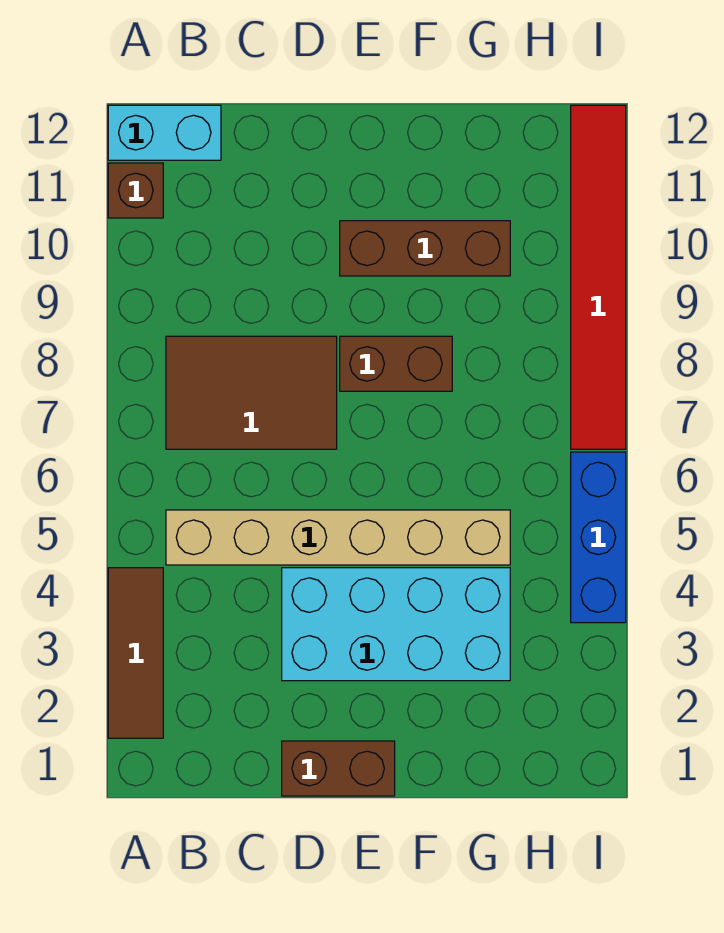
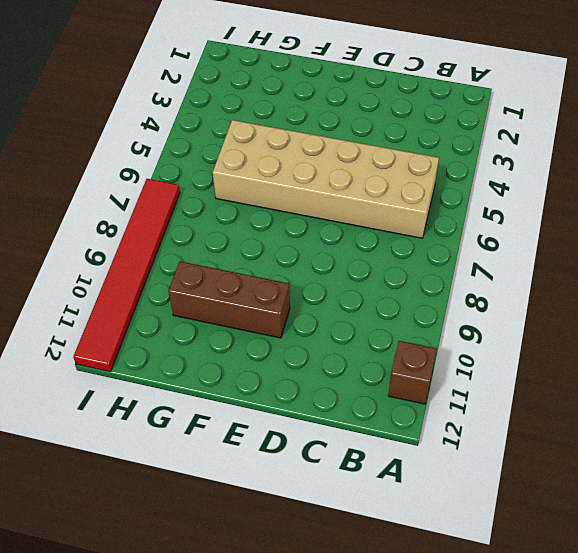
tan 2x6 brick [213,120,439,238] -> tan 1x6 brick [166,510,510,565]
none -> brown 1x3 tile [108,568,163,738]
none -> cyan 1x2 brick [108,105,221,160]

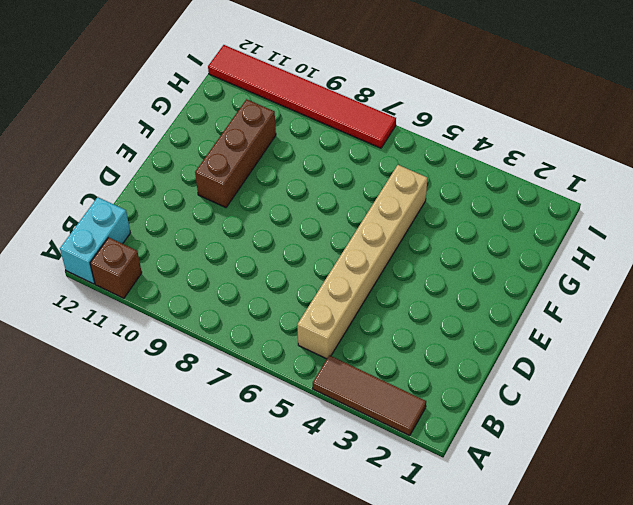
none -> brown 2x3 tile [166,336,337,449]
none -> brown 1x2 brick [282,741,395,796]

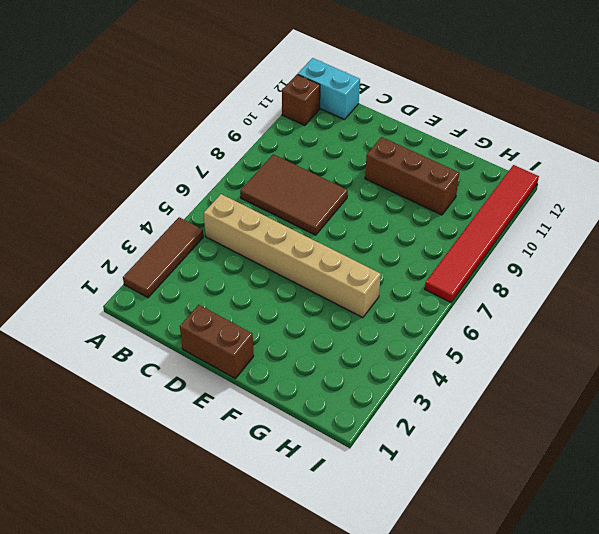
none -> cyan 2x4 brick [282,568,510,681]
none -> brown 1x2 brick [340,336,452,391]

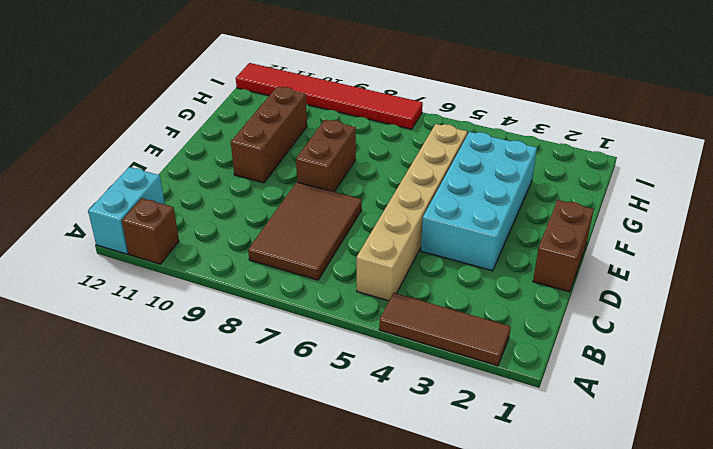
none -> blue 1x3 brick [571,452,626,623]

